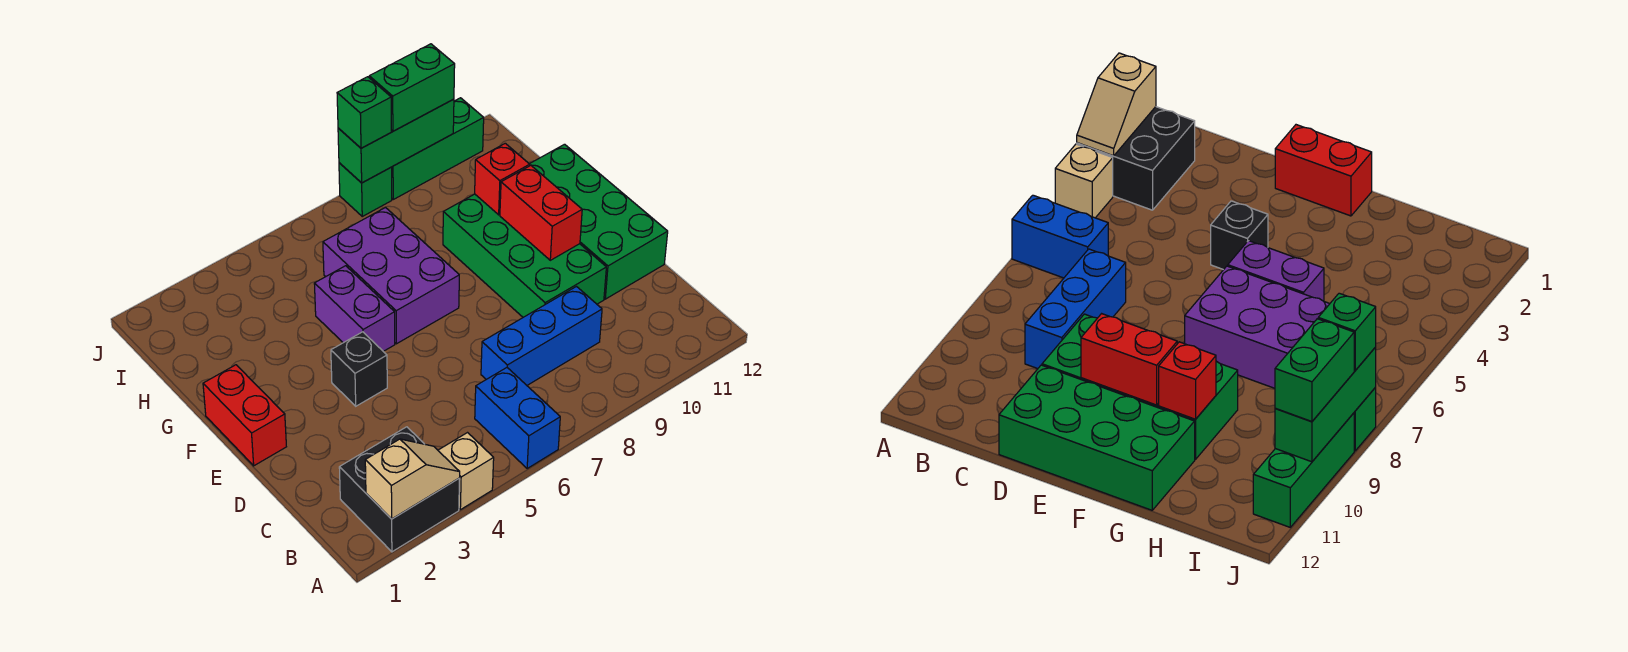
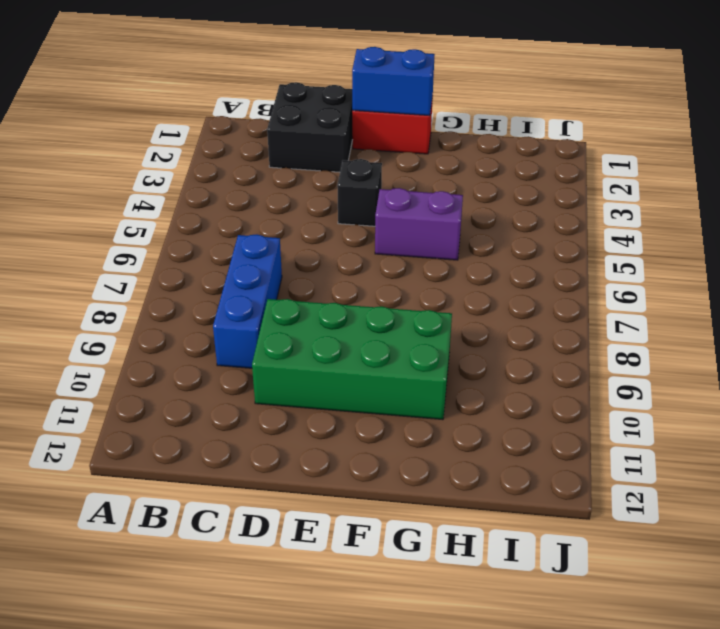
black 2x2 brick [267,82,353,172] -> black 2x2 brick moved to [339,427,460,552]
blue 1x2 brick [352,47,435,116] -> blue 1x2 brick moved to [475,368,560,469]
none -> tan 1x1 brick [438,433,494,510]
none -> green 2x4 brick [530,144,668,299]
none -> purple 2x3 brick [323,208,459,344]

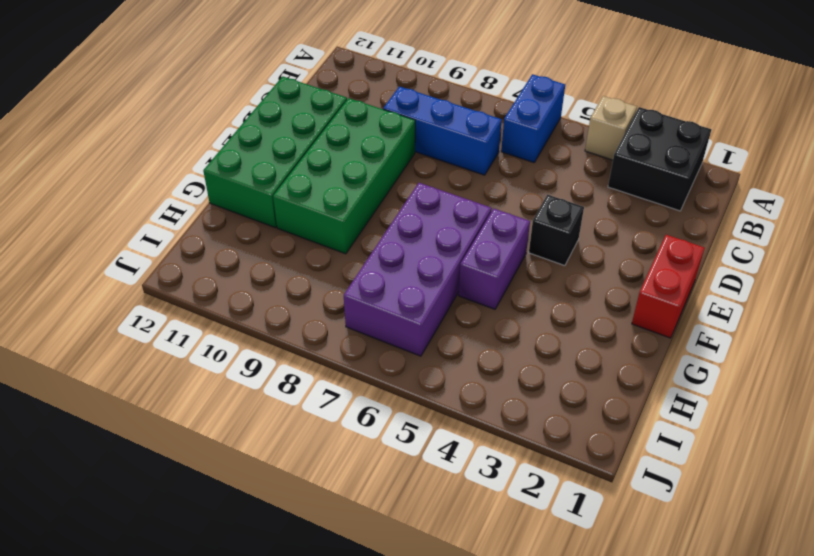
purple 2x4 brick [344,183,492,356] -> purple 2x3 brick [323,208,459,344]
none -> green 1x1 brick [339,163,392,216]
none -> green 1x3 brick [392,98,484,199]
none -> tan 1x2 slope [365,439,460,519]

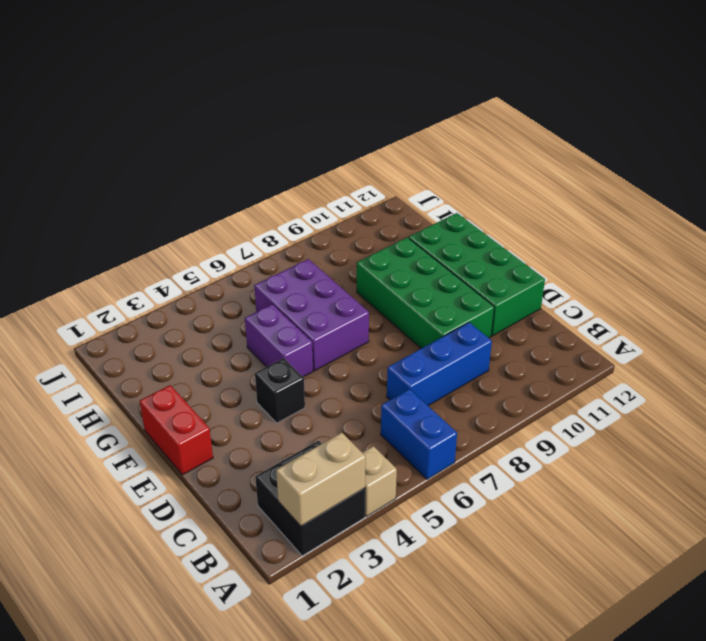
tan 1x2 brick [276,433,366,526] -> tan 1x2 slope [365,439,460,519]
none -> green 1x1 brick [339,163,392,216]
none -> green 1x3 brick [392,98,484,199]
none -> red 1x2 brick [500,166,582,260]

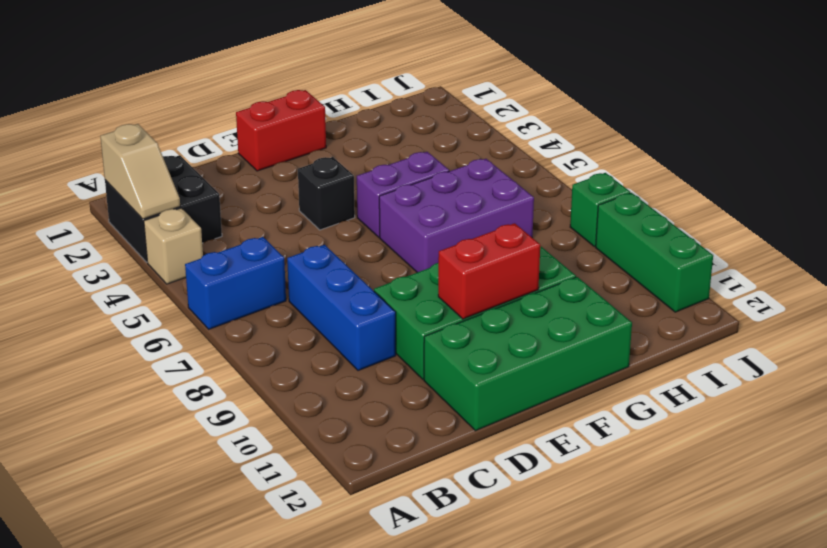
none -> red 1x1 brick [475,143,530,215]
none -> green 1x3 brick [338,99,454,183]
none -> green 1x1 brick [337,77,391,148]

